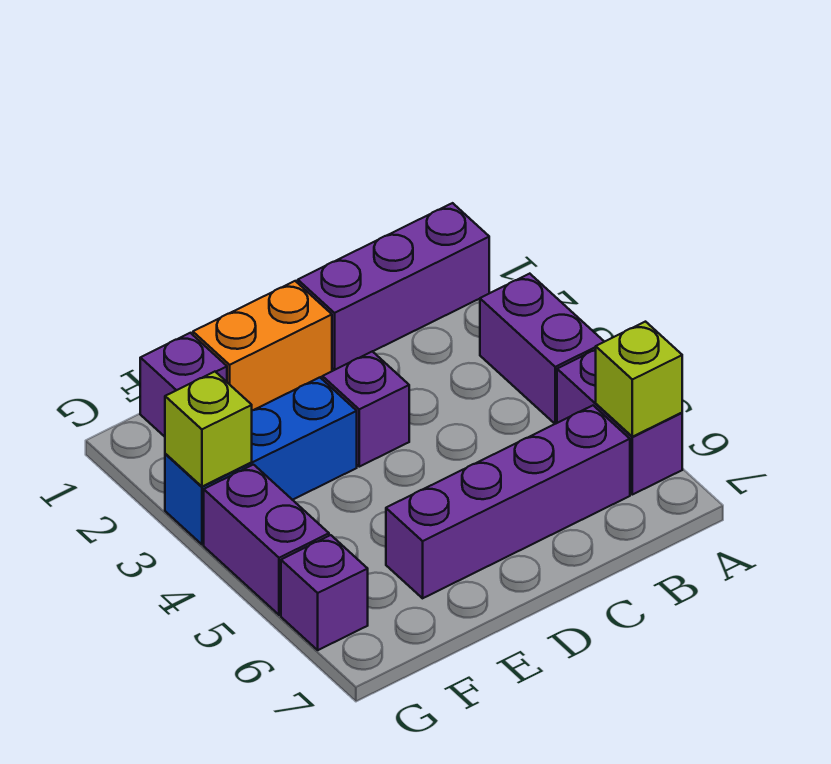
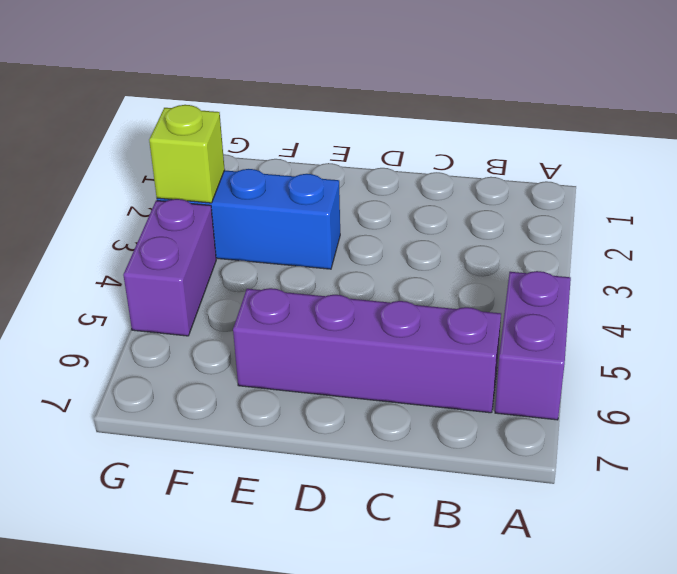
none -> purple 1x3 brick [298,203,489,370]
none -> purple 1x2 brick [480,274,604,424]
none -> orange 1x2 brick [193,281,332,410]

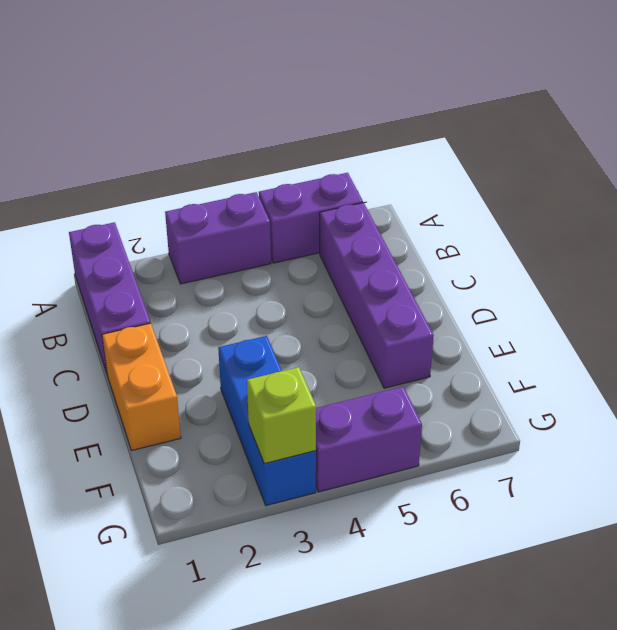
none -> purple 1x1 brick [323,351,409,467]
none -> purple 1x1 brick [140,333,227,437]
none -> purple 1x1 brick [281,535,368,650]

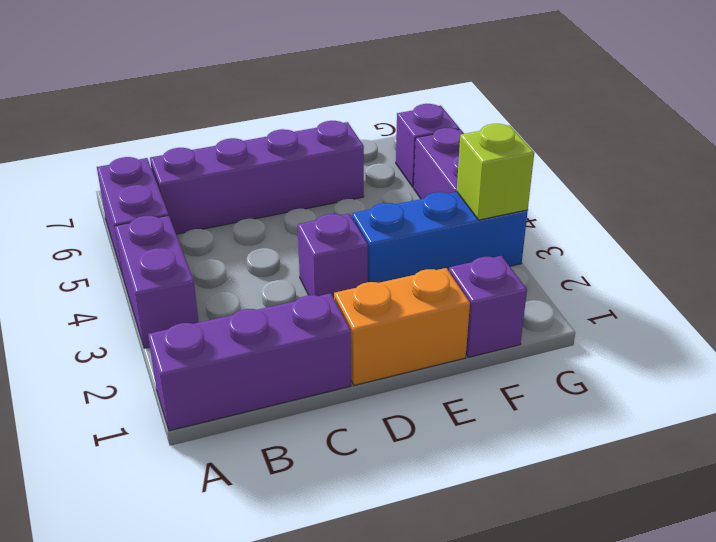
none -> lime 1x1 brick [596,322,682,437]

